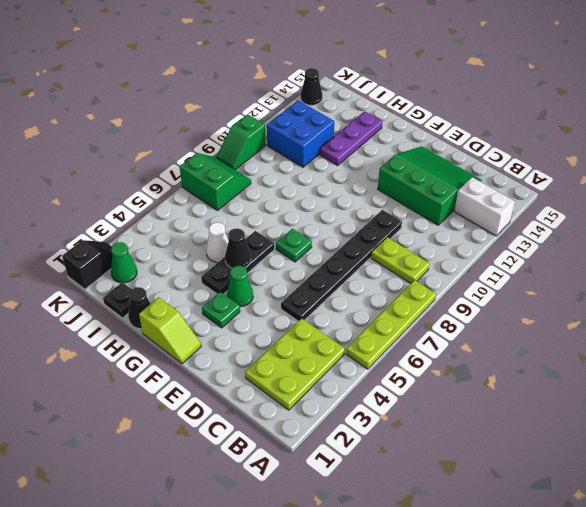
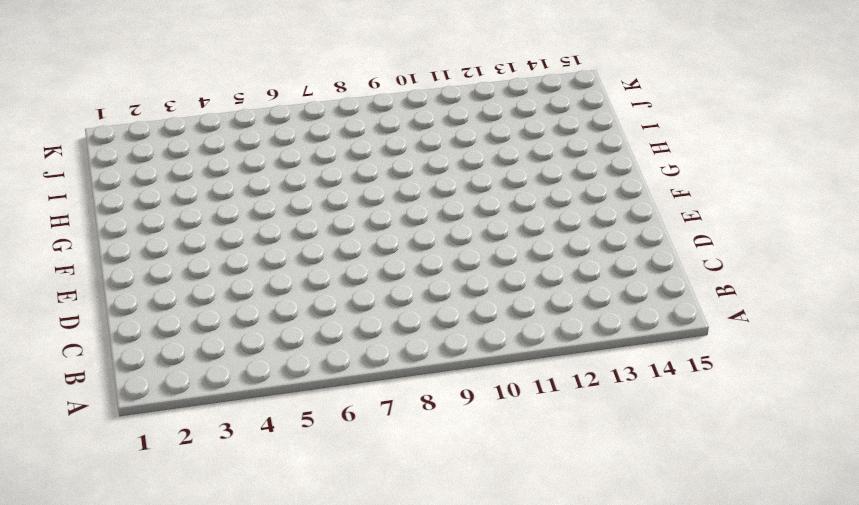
none -> lime 1x4 plate [346,280,436,369]
none -> white 1x2 brick [454,177,515,236]
none -> lime 2x3 plate [245,318,345,410]

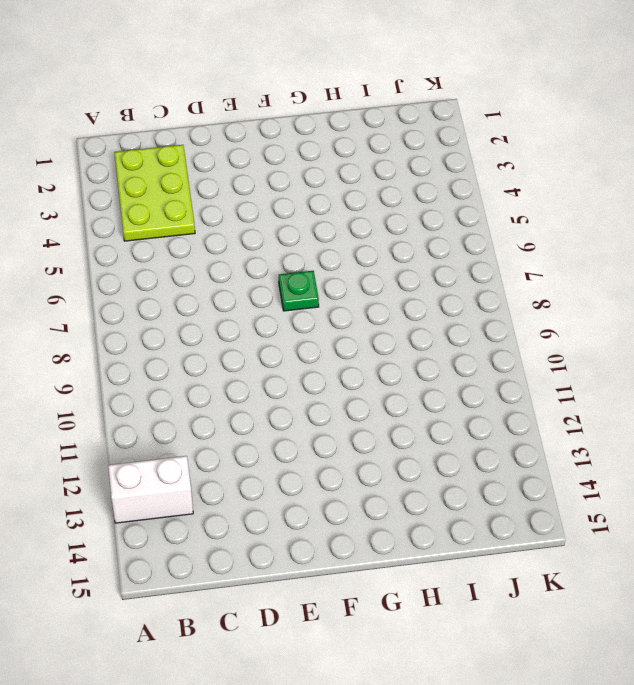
none -> lime 1x4 plate [346,280,436,369]
none -> lime 1x2 plate [371,237,429,283]
none -> green 3x3 slope [378,146,482,225]

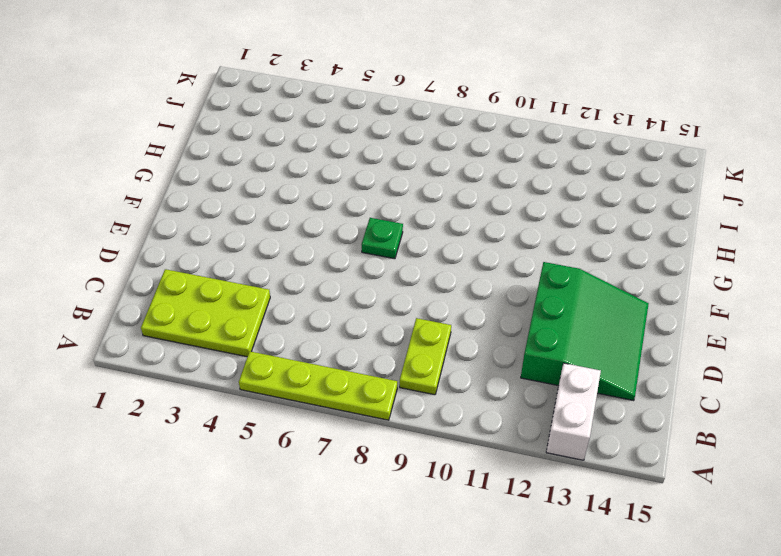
none -> black 1x6 plate [281,210,402,321]
none -> lime 1x2 slope [139,297,201,364]
none -> green 1x1 plate [202,292,240,328]

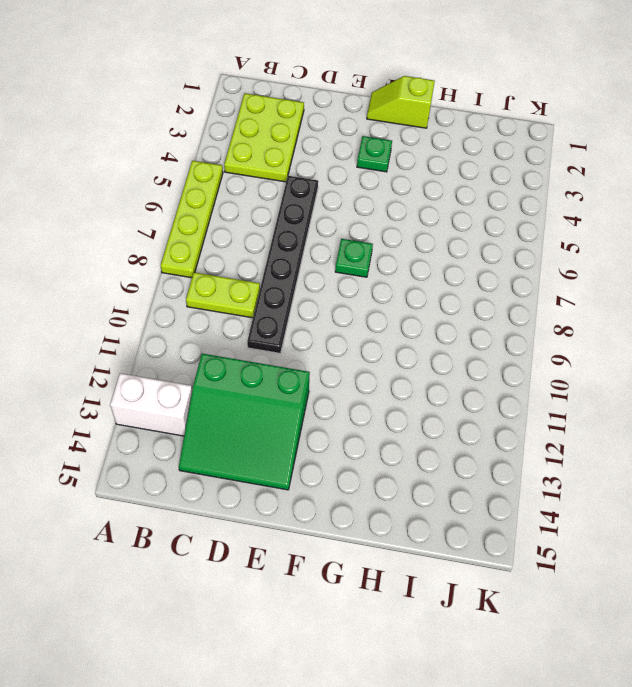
none -> green 1x1 cone [227,266,253,307]
none -> black 1x3 plate [201,231,274,294]
none -> black 1x1 cone [128,287,151,329]

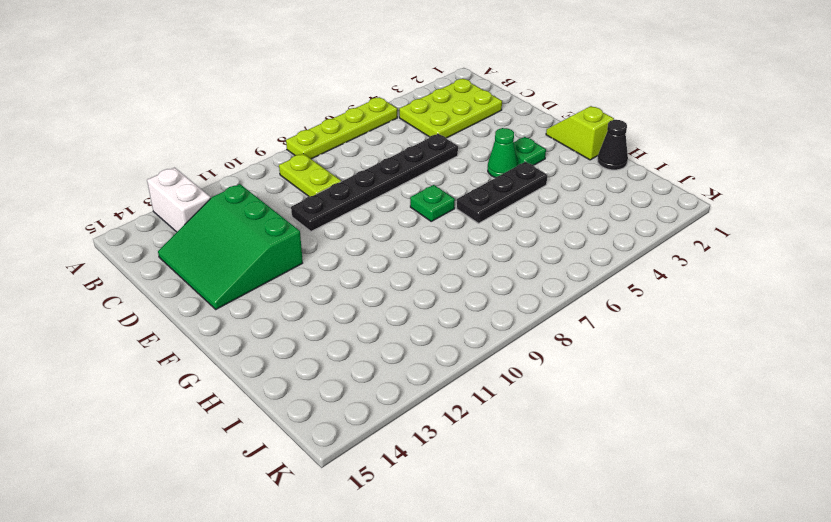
none -> white 1x1 cone [206,222,229,263]
none -> purple 1x3 plate [320,111,382,165]
none -> black 1x1 plate [103,282,132,318]

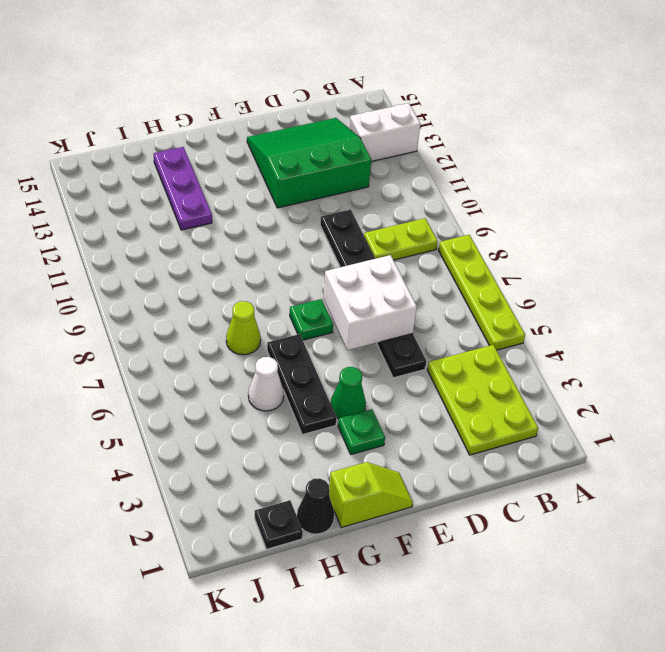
white 2x2 brick [323,255,417,350] -> none
lime 1x1 cone [226,301,261,355] -> none
none -> blue 2x2 brick [267,101,334,167]
none -> green 1x1 cone [111,242,137,283]
none -> green 2x2 slope [180,153,251,211]

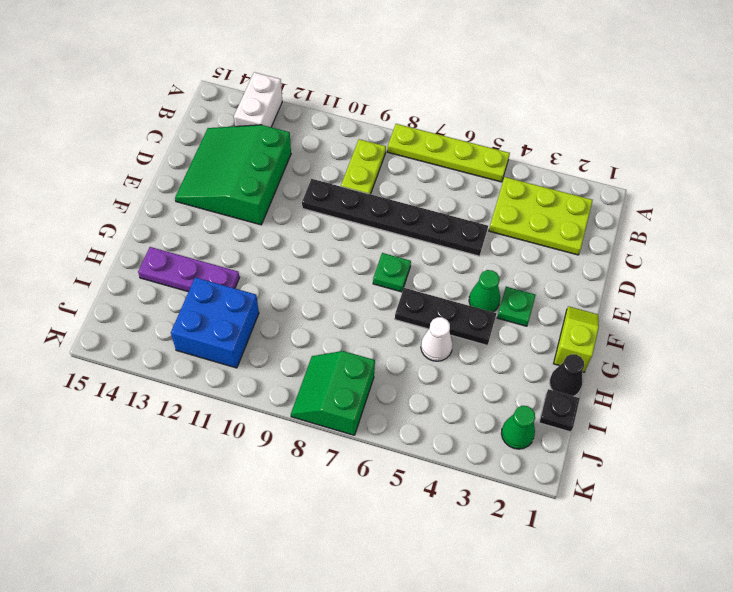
none -> black 1x2 slope [62,240,112,289]
none -> green 1x2 slope [216,114,266,170]
none -> black 1x1 cone [301,68,322,105]

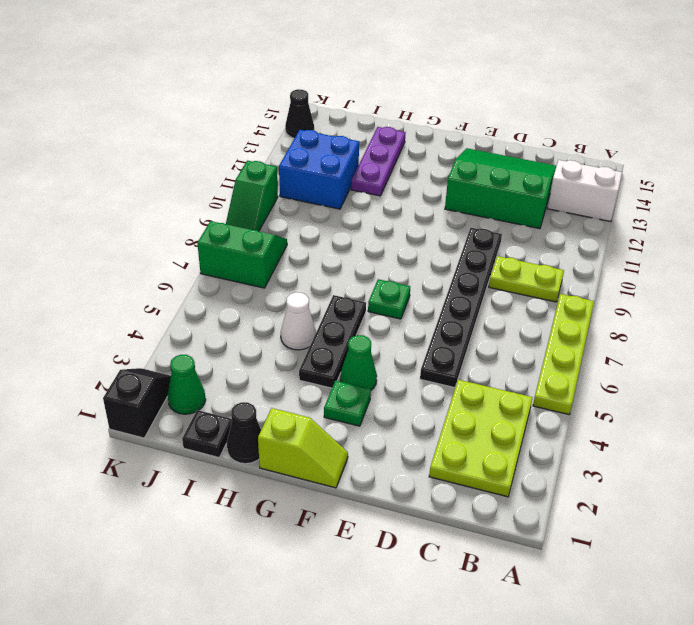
none -> black 1x1 cone [225,228,251,268]

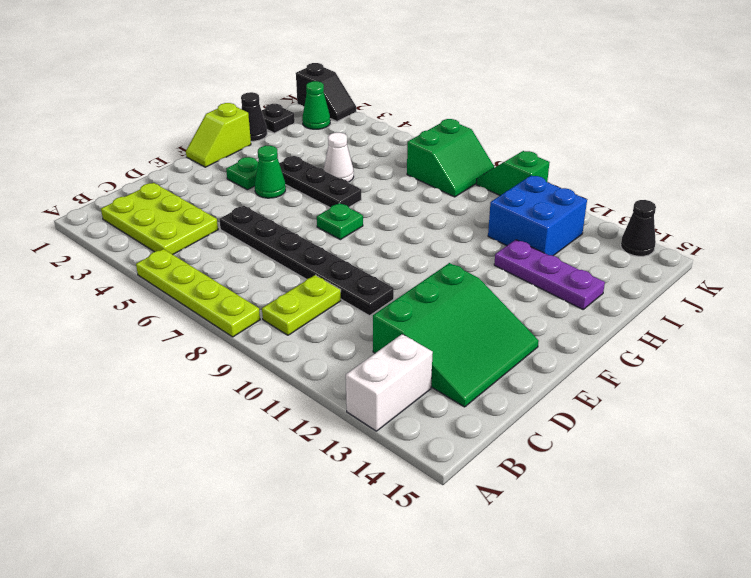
none -> black 1x1 cone [225,228,251,268]

